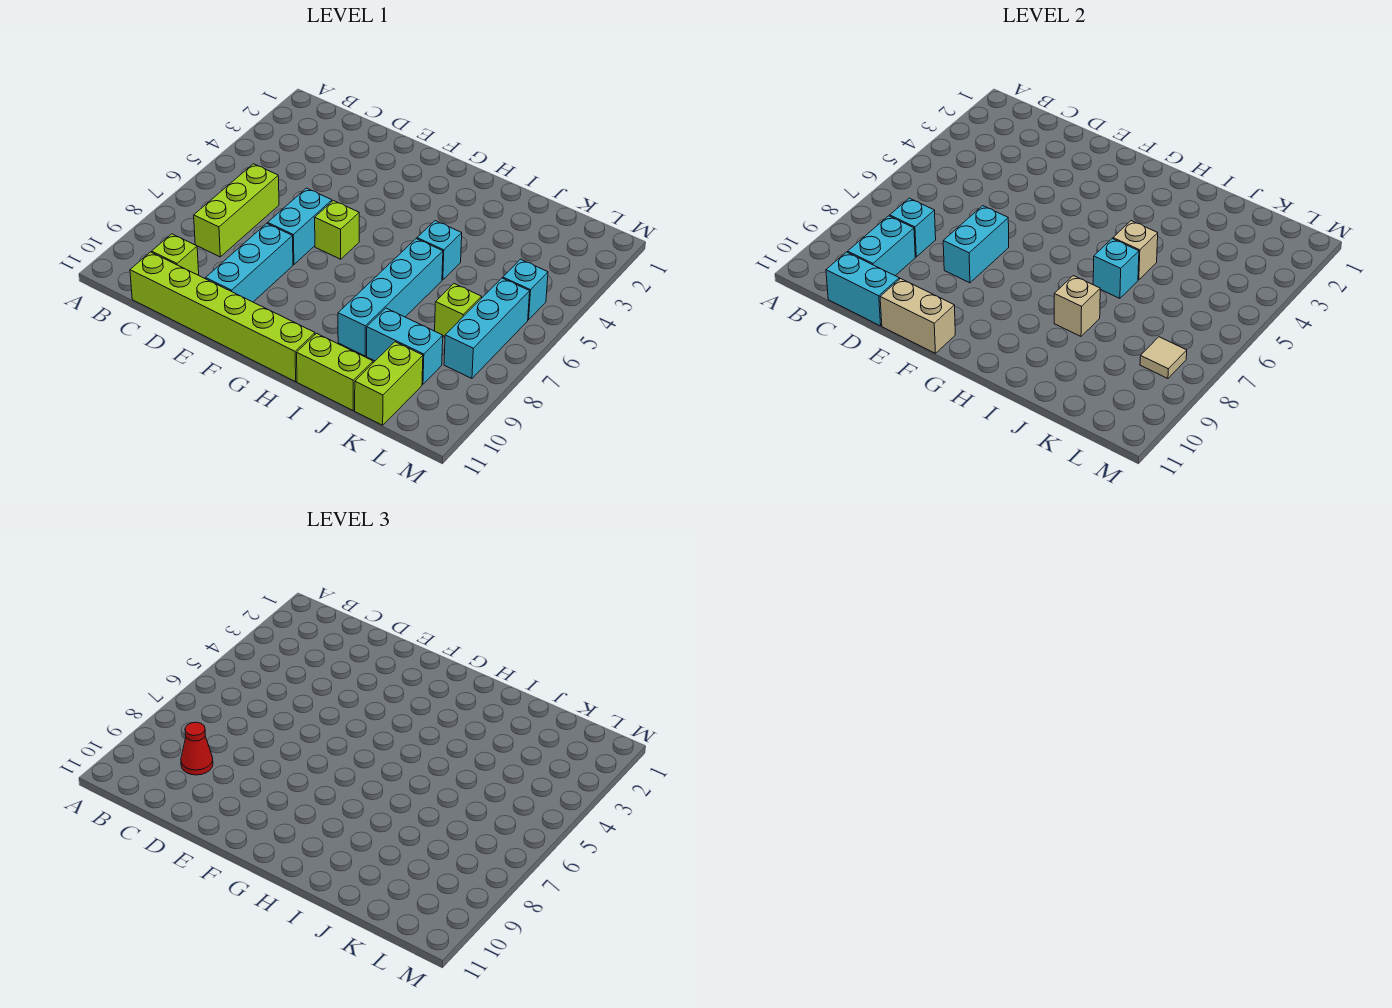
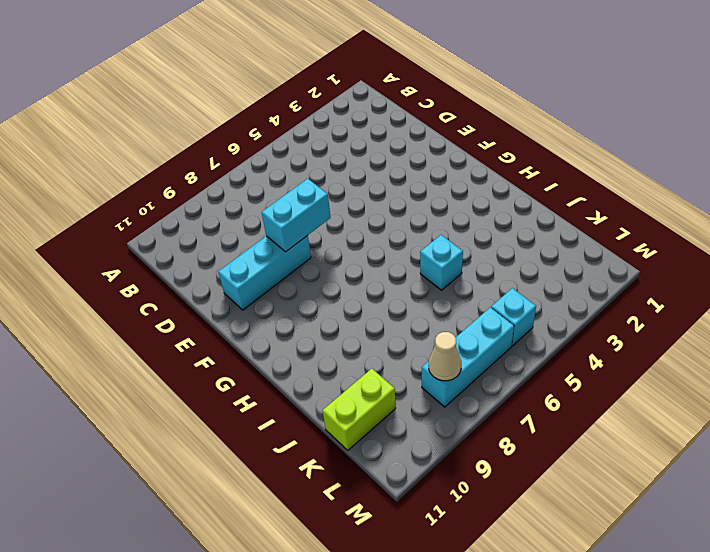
tan 1x1 cone [429,332,461,381] -> tan 1x1 tile [1140,337,1187,378]
none -> lime 1x3 brick [194,164,279,257]
none -> lime 1x1 brick [152,234,199,275]
none -> lime 1x6 brick [130,252,315,382]

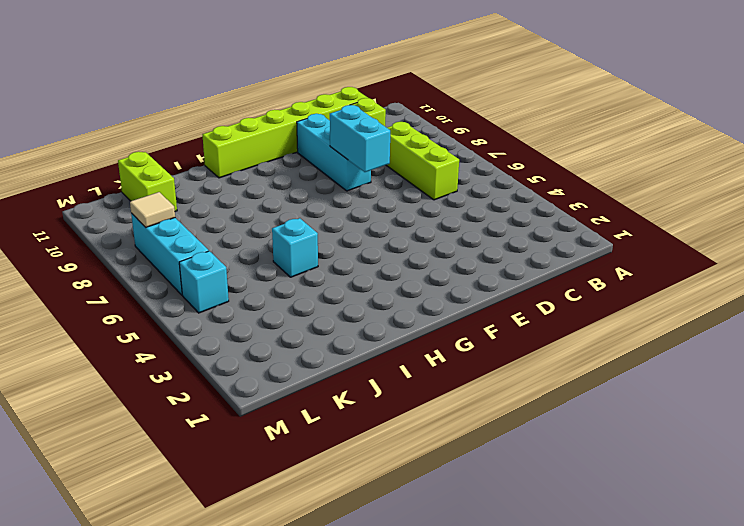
none -> cyan 1x2 brick [268,188,332,264]
none -> lime 1x1 brick [315,201,359,259]
none -> cyan 1x4 brick [338,239,443,356]

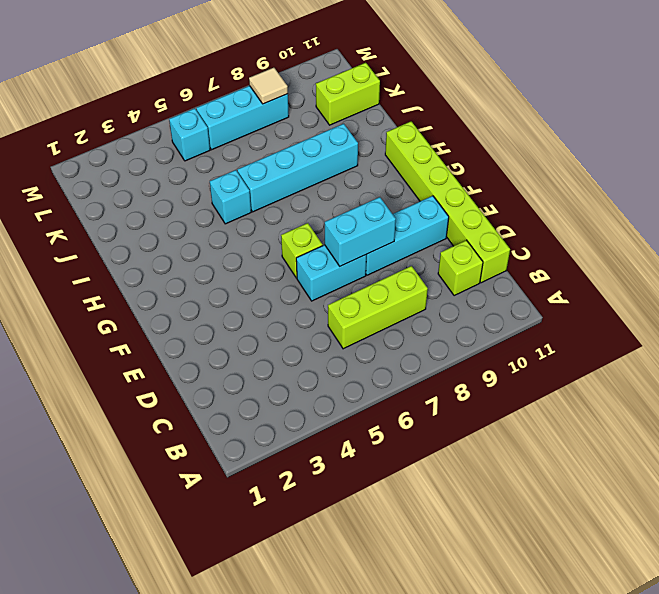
none -> lime 1x2 brick [297,333,373,410]
none -> cyan 1x2 brick [367,308,443,384]
none -> lime 1x1 brick [435,284,482,337]

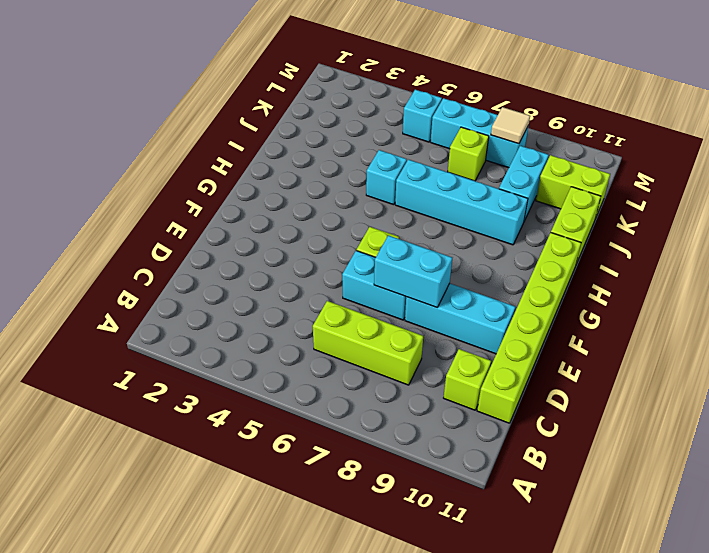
none -> cyan 1x1 brick [890,198,936,257]
none -> cyan 1x2 brick [848,216,915,276]
none -> cyan 1x2 brick [826,252,899,326]

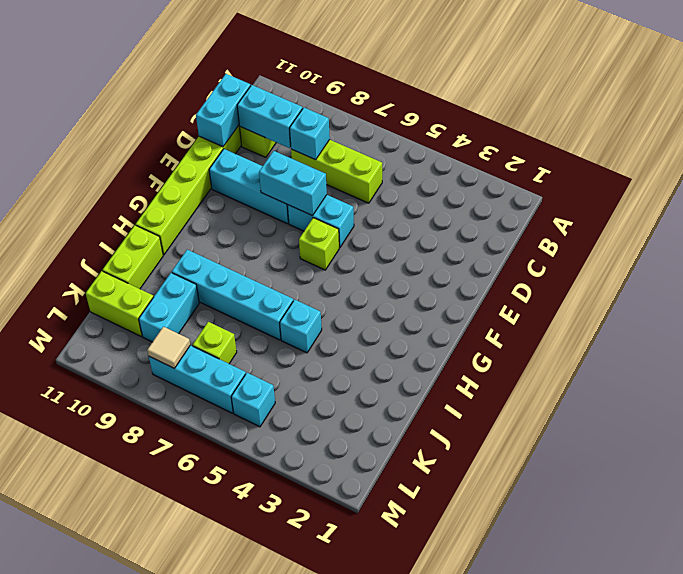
none -> tan 1x2 brick [880,279,955,353]
none -> tan 1x1 brick [1113,221,1158,280]
none -> cyan 1x1 brick [1093,239,1139,298]

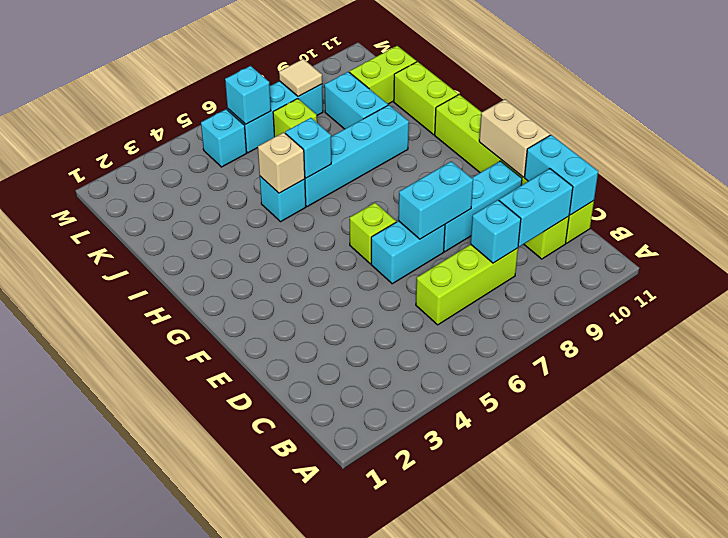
cyan 1x1 brick [225,66,271,124] -> none
none -> tan 1x1 brick [1054,276,1100,336]
none -> red 1x1 cone [181,722,213,775]

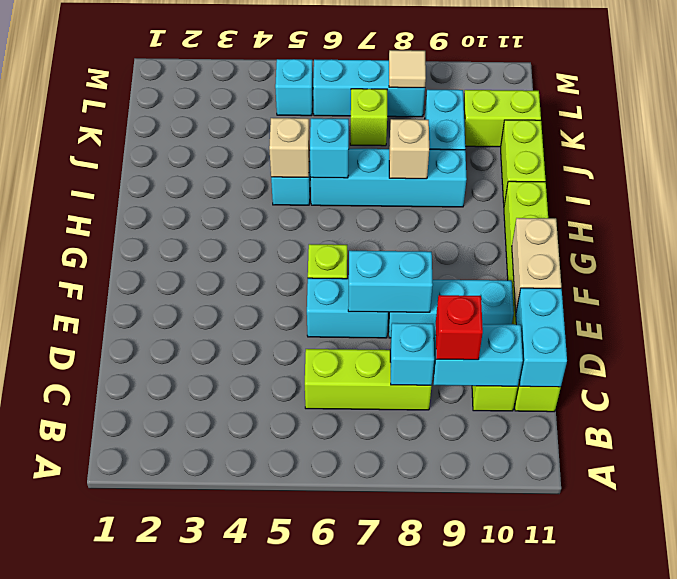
red 1x1 brick [436,295,483,360] -> red 1x1 cone [181,722,213,775]

